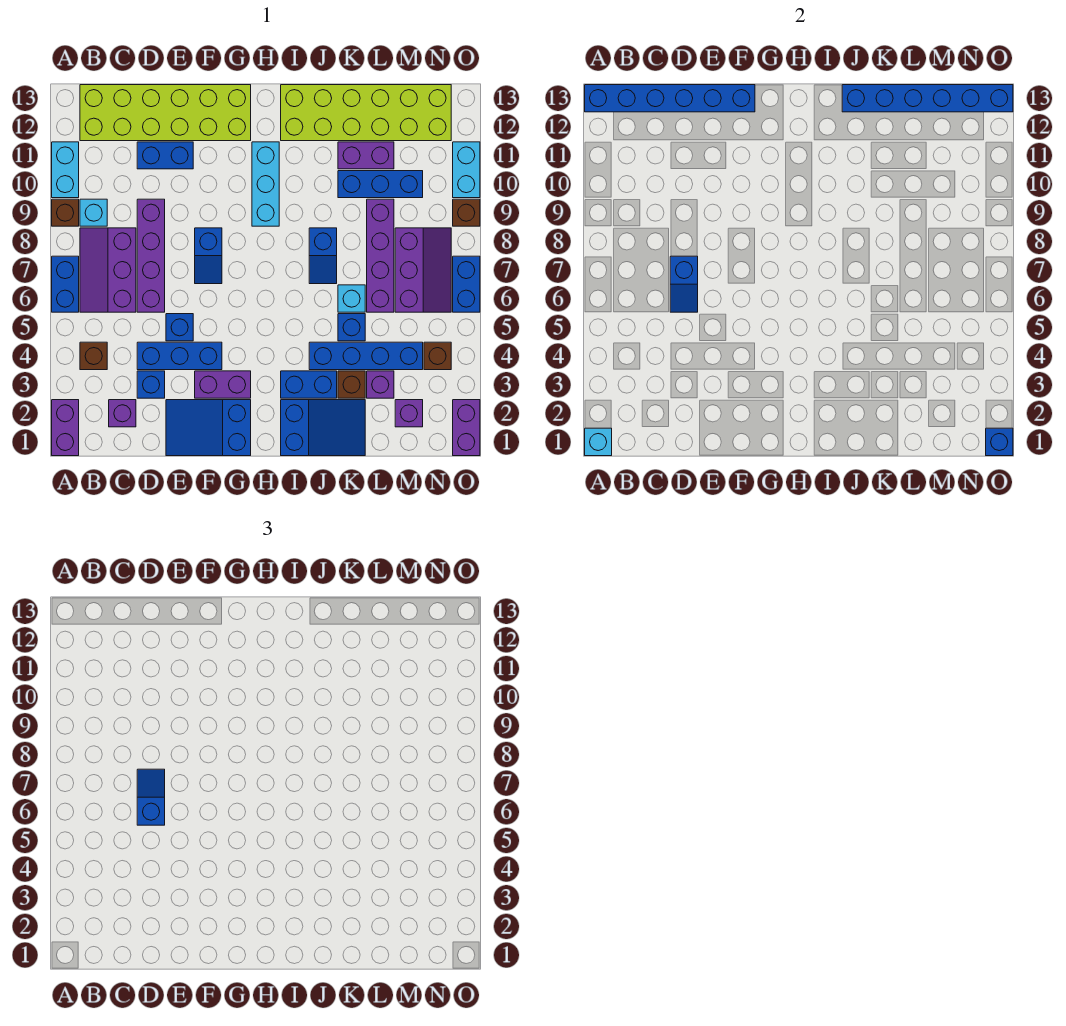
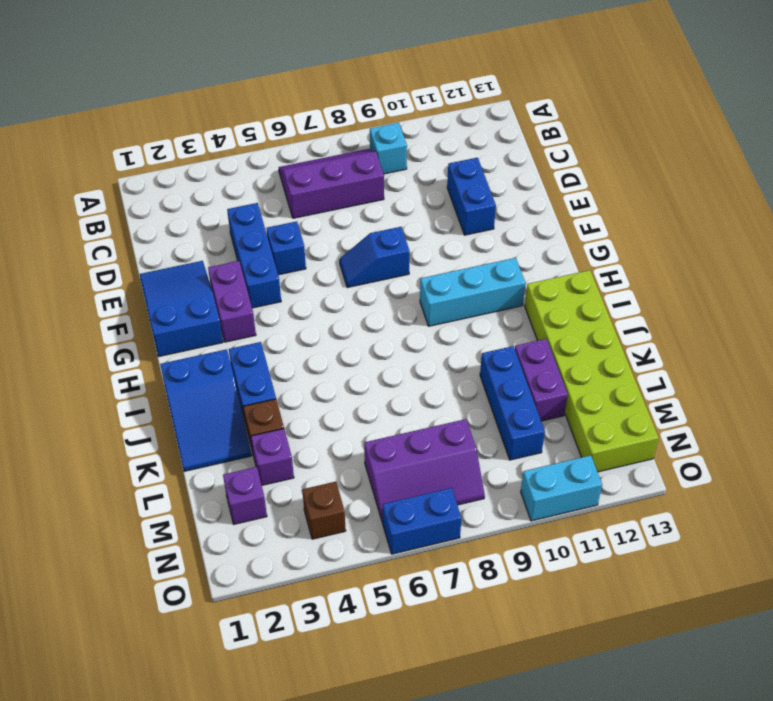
none -> purple 1x2 brick [52,400,79,456]
none -> blue 1x2 brick [52,256,79,312]
none -> brown 1x1 brick [52,199,79,226]
none -> cyan 1x2 brick [52,142,79,198]

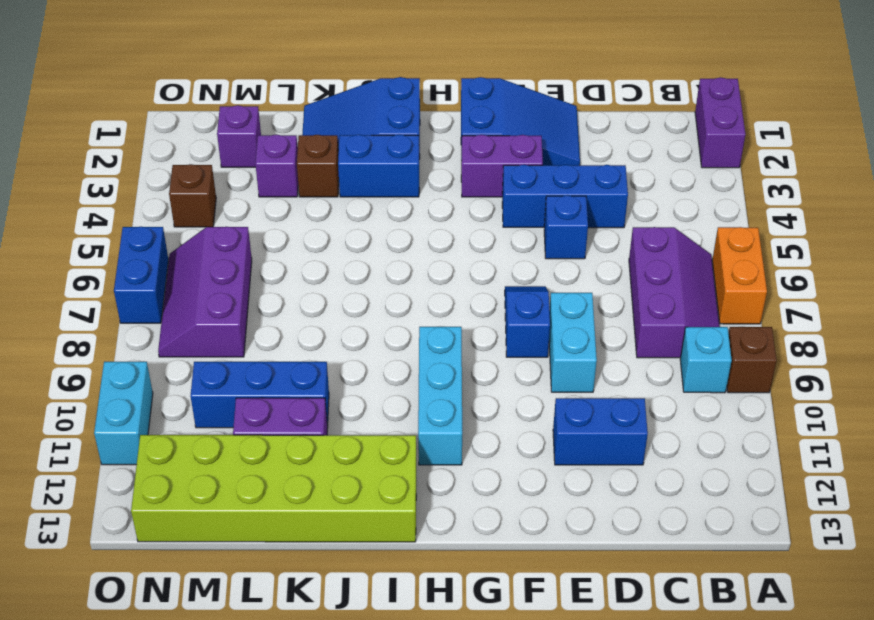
orange 1x2 brick [712,227,767,324] -> blue 1x2 brick [52,256,79,312]
cyan 1x2 brick [549,293,597,392] -> cyan 1x2 brick moved to [52,142,79,198]
none -> brown 1x1 brick [80,342,107,370]
none -> lime 2x6 brick [80,85,251,141]
none -> purple 1x1 brick [109,400,136,427]
none -> blue 1x1 brick [137,371,165,398]

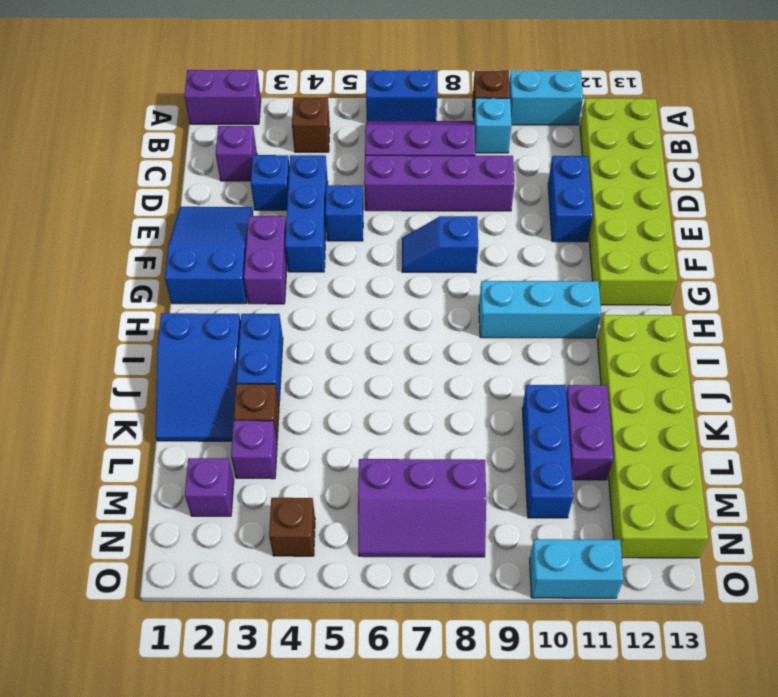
none -> blue 1x4 brick [309,342,423,370]
none -> blue 1x2 slope [309,228,337,284]
none -> blue 1x1 brick [338,314,365,341]
none -> cyan 1x1 brick [338,285,365,312]

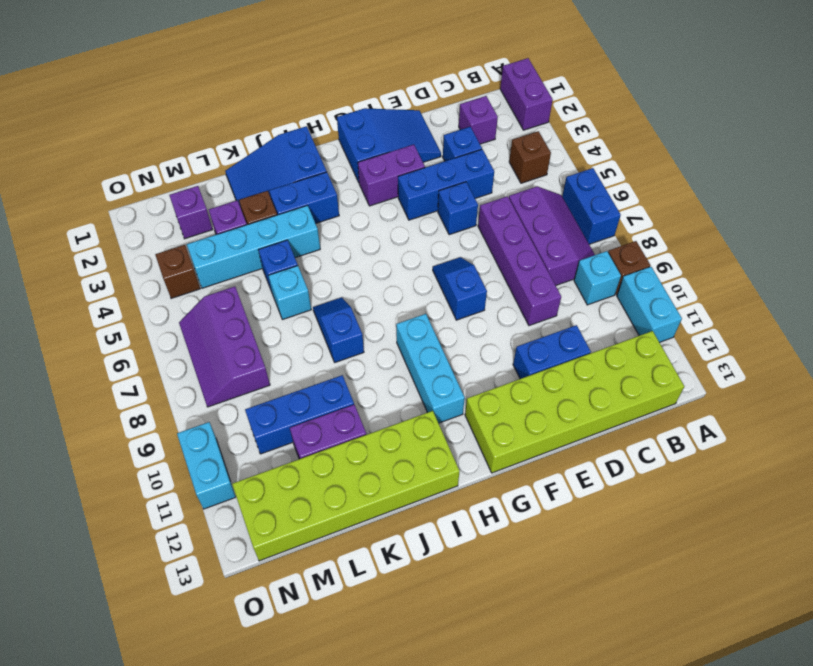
cyan 1x4 brick [187,205,320,288] -> blue 1x4 brick [309,342,423,370]
none -> purple 1x4 brick [367,199,394,312]
none -> purple 1x2 brick [453,400,480,456]
none -> blue 1x2 brick [453,256,480,312]
none -> brown 1x1 brick [453,199,480,226]

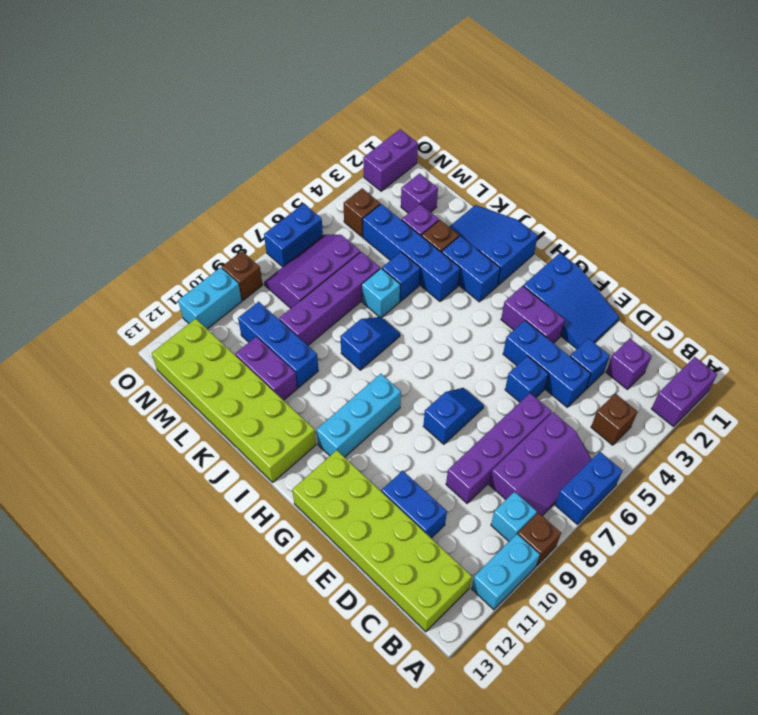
none -> cyan 1x1 brick [585,428,612,456]
none -> blue 1x6 brick [585,85,755,112]
none -> blue 1x2 slope [670,256,698,312]
none -> blue 1x6 brick [842,85,1013,112]

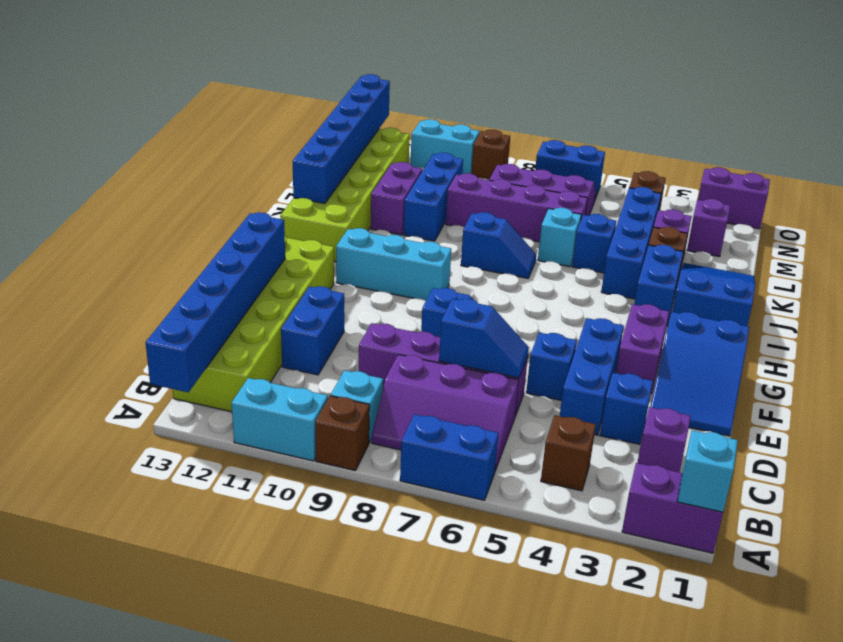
none -> blue 1x1 brick [986,428,1013,456]
none -> blue 1x2 slope [137,769,165,825]

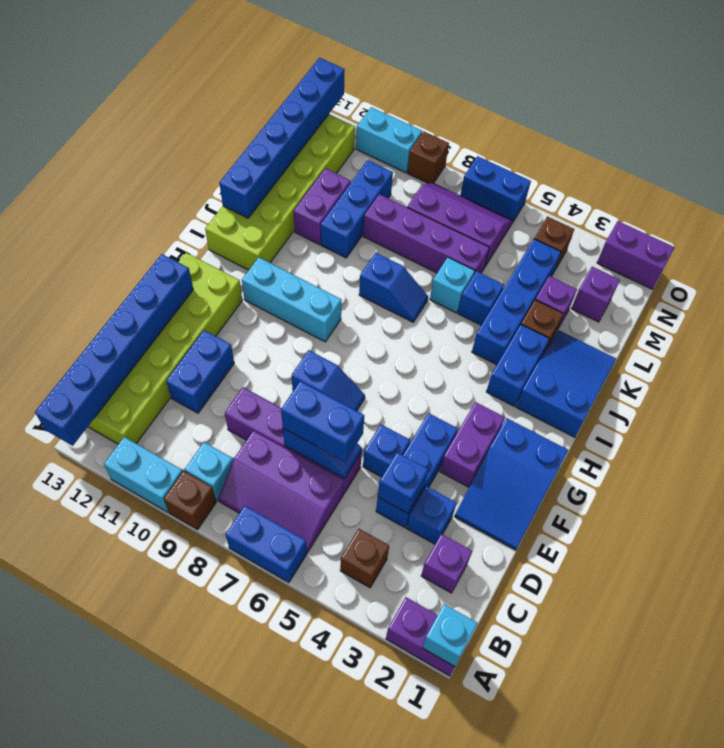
blue 1x1 brick [378,452,428,513] -> blue 1x1 brick moved to [986,428,1013,456]
blue 1x2 brick [281,381,364,461] -> blue 1x2 slope [137,769,165,825]

